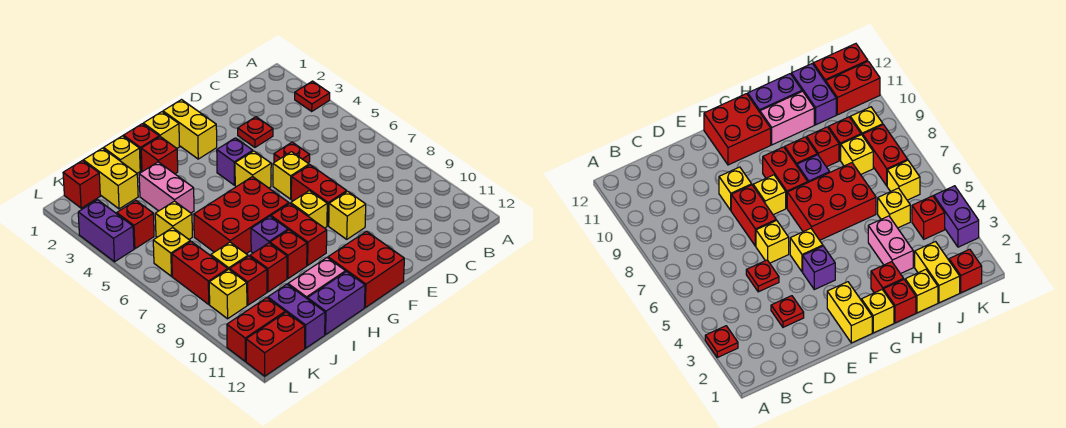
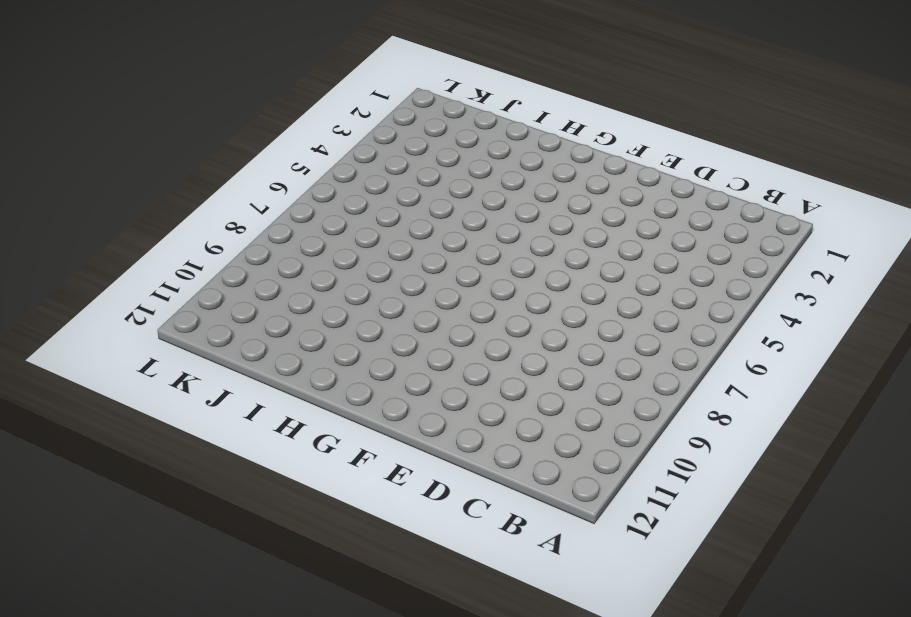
none -> red 1x1 plate [295,81,330,111]
none -> red 1x1 plate [238,117,273,147]
none -> red 1x1 plate [274,142,310,163]
none -> yellow 1x1 brick [273,152,309,199]

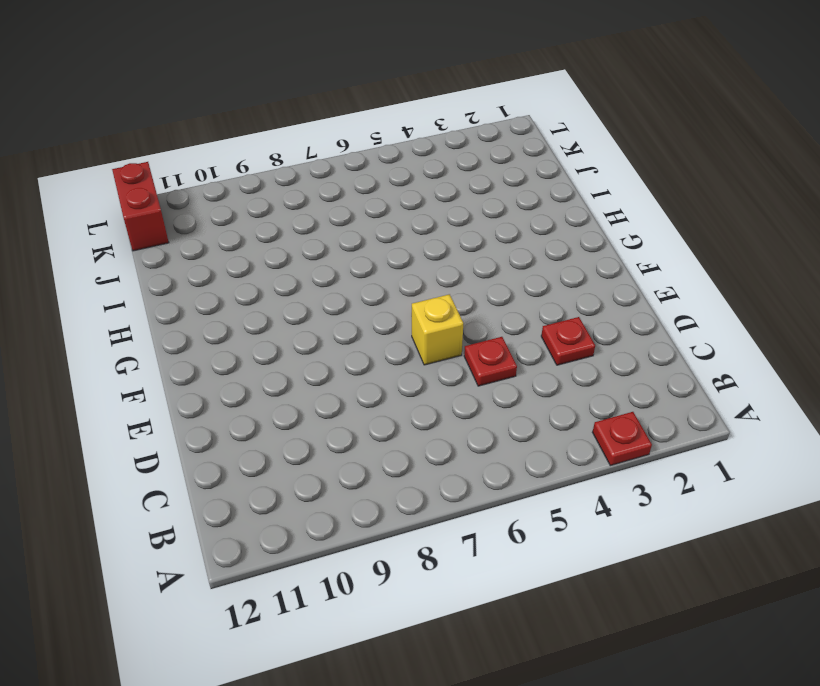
none -> red 1x2 brick [291,165,347,226]
none -> yellow 1x1 brick [329,191,366,239]
none -> yellow 1x2 brick [163,100,217,159]
none -> purple 1x1 brick [217,138,253,185]

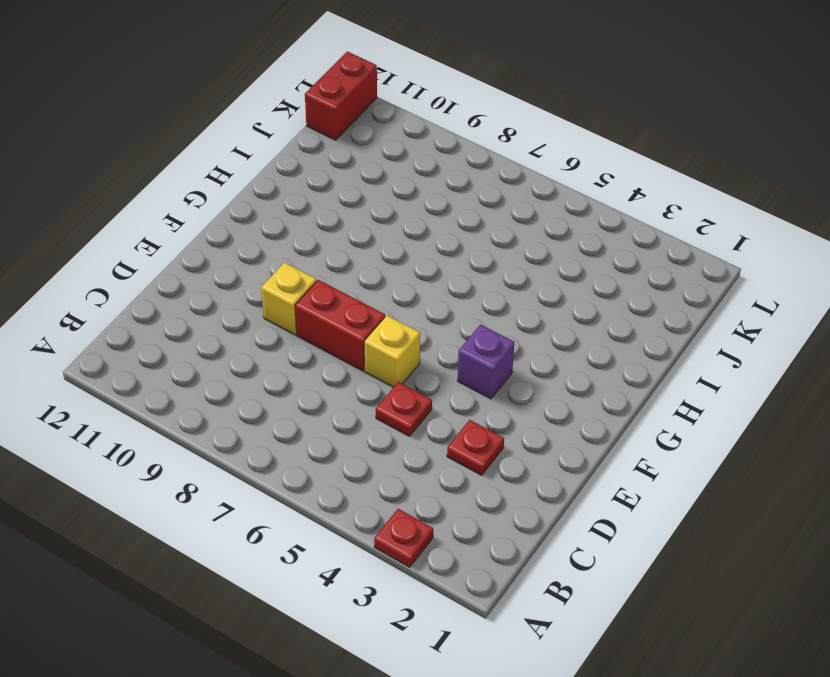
none -> yellow 1x2 brick [163,100,217,159]
none -> yellow 1x1 brick [235,151,271,188]
none -> yellow 1x1 brick [291,191,327,228]
none -> red 2x2 brick [328,231,404,307]

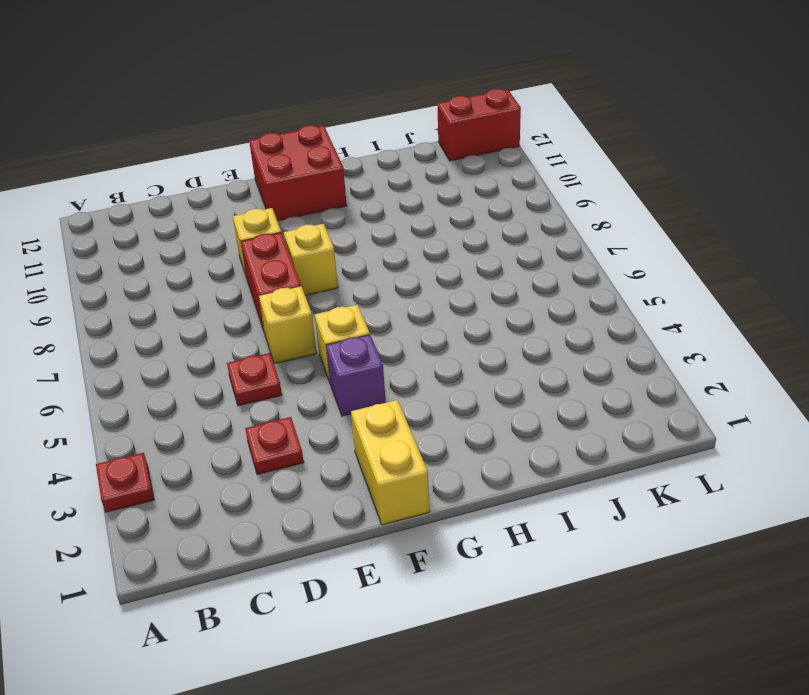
none -> yellow 1x1 brick [143,112,180,148]
none -> red 2x3 brick [194,176,289,254]
none -> red 1x2 brick [271,203,327,265]
none -> red 1x1 brick [124,124,159,171]

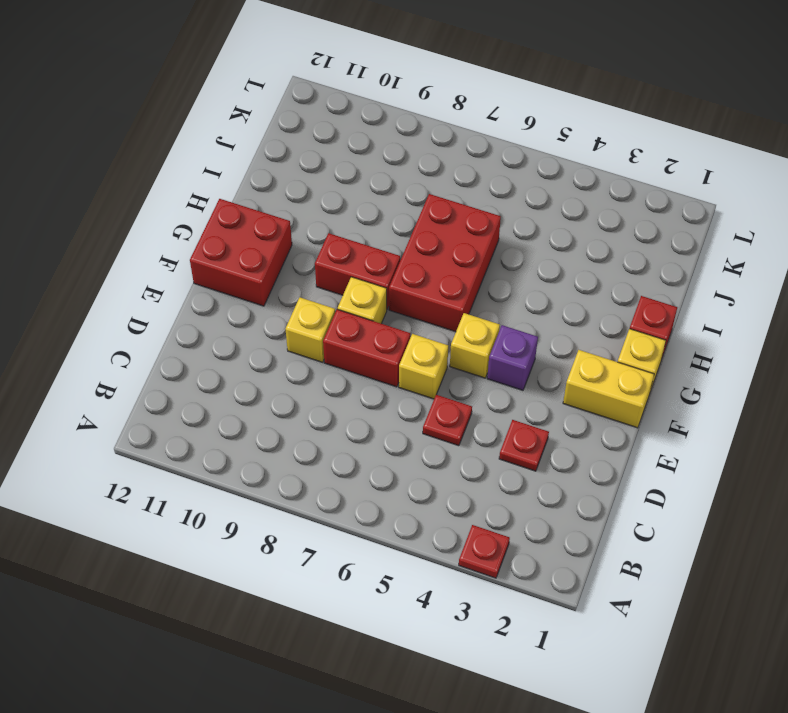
none -> red 1x1 brick [141,137,178,174]
none -> purple 1x1 brick [251,216,288,253]
none -> red 1x1 brick [270,230,307,279]
none -> pink 1x2 brick [288,258,346,298]

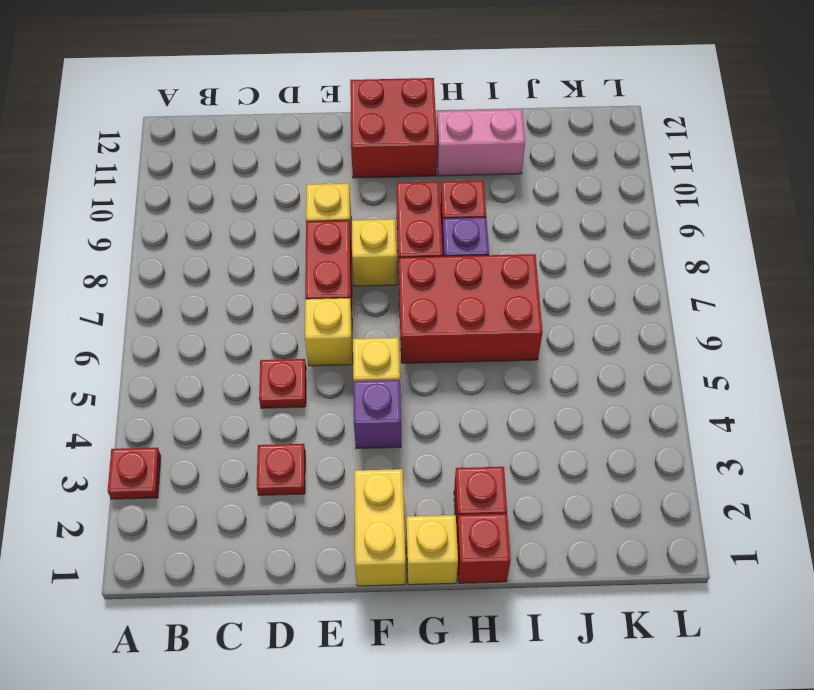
none -> purple 1x2 brick [307,272,365,335]
none -> yellow 1x1 brick [104,136,140,173]
none -> pink 1x2 brick [139,162,194,213]
none -> red 1x1 brick [250,243,287,292]

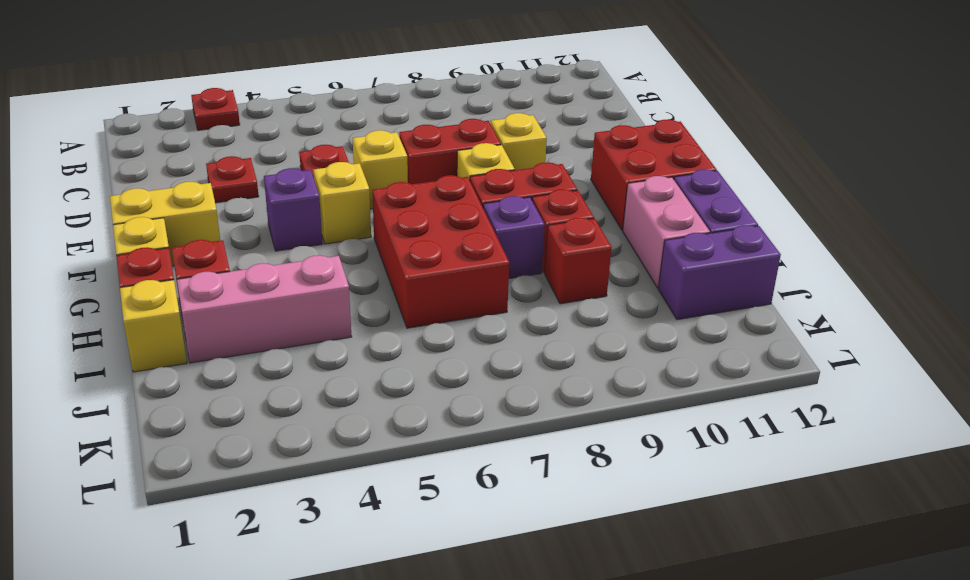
pink 1x3 brick [177,255,352,363] -> pink 1x2 brick [139,162,194,213]
none -> yellow 1x2 brick [83,148,138,209]
none -> yellow 1x1 brick [155,201,192,239]
none -> yellow 1x1 brick [211,242,248,270]
none -> red 1x1 brick [230,256,267,305]

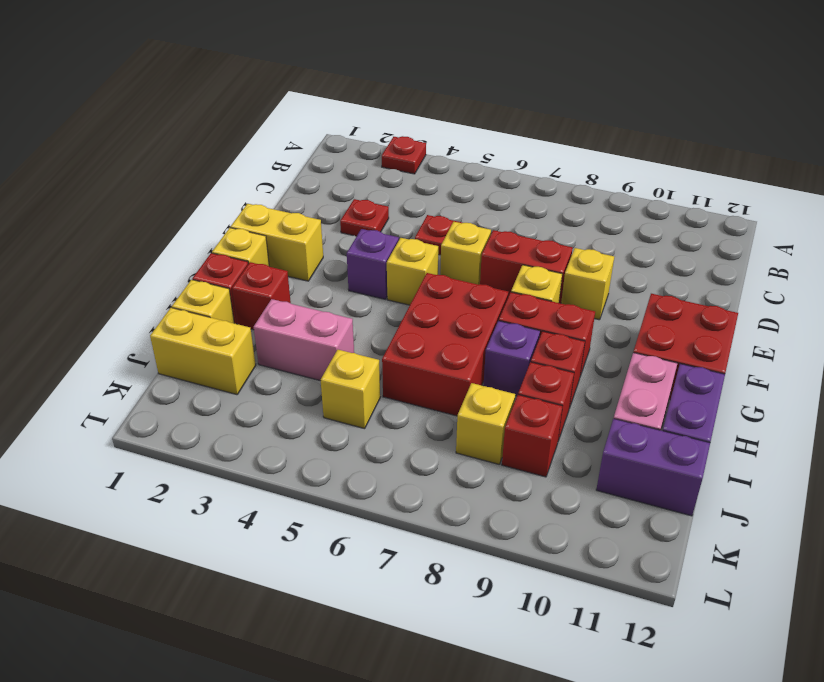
none -> red 1x1 brick [63,161,100,208]
none -> red 1x1 brick [116,201,154,249]
none -> yellow 1x1 brick [153,228,191,276]
none -> red 1x2 brick [172,241,228,304]

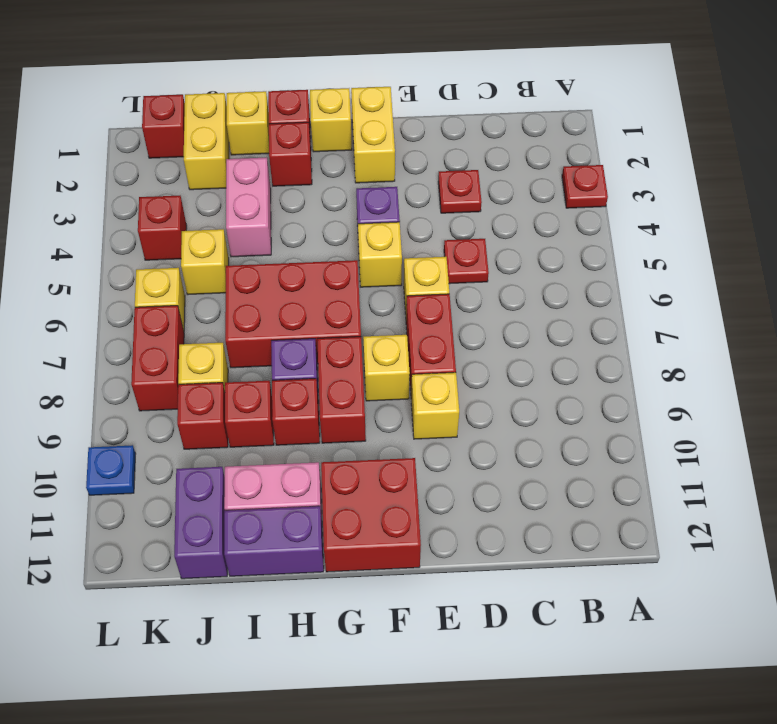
blue 1x1 plate [86,445,136,495] -> none
none -> yellow 1x1 brick [209,269,247,319]
none -> red 1x2 brick [227,298,285,361]
none -> red 1x2 brick [246,312,305,376]
none -> purple 1x2 brick [78,200,134,262]

